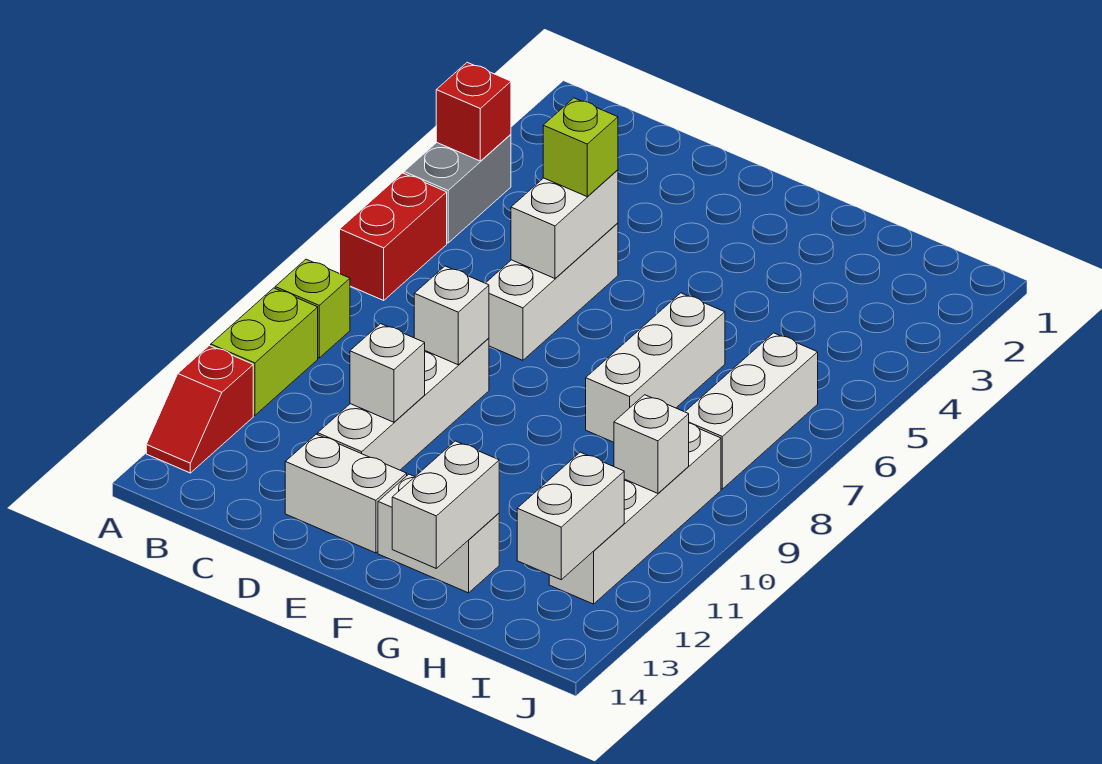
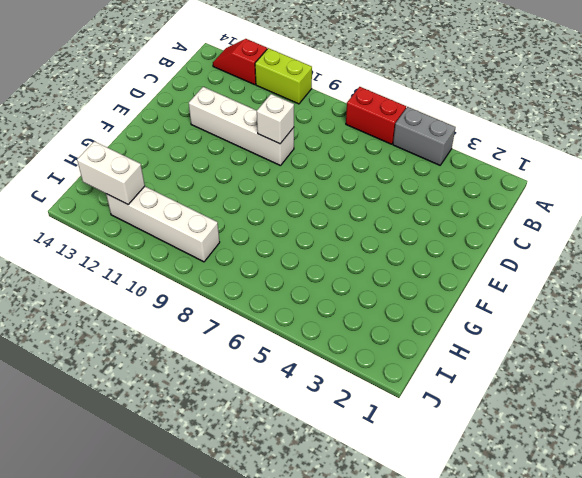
none -> lime 1x1 brick [275,259,350,358]
none -> white 1x3 brick [486,223,618,360]
none -> white 1x2 brick [285,434,407,553]

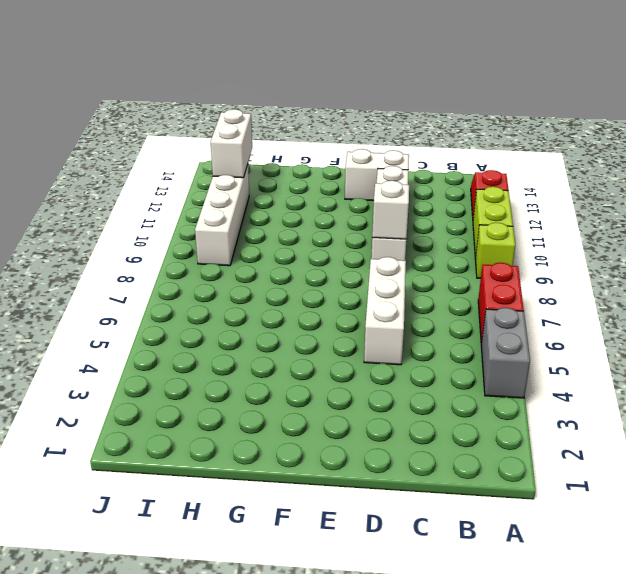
none -> white 1x2 brick [378,474,499,593]
none -> white 1x3 brick [586,293,725,442]
none -> white 1x3 brick [685,333,818,489]

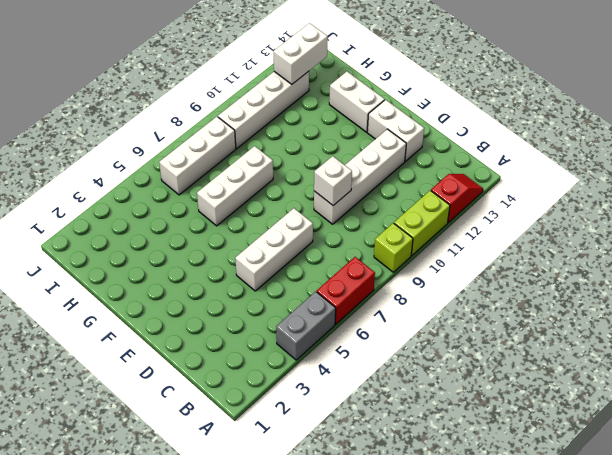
none -> red 1x1 brick [436,62,511,161]
none -> white 1x2 brick [511,170,618,278]
none -> white 1x1 brick [350,324,425,422]

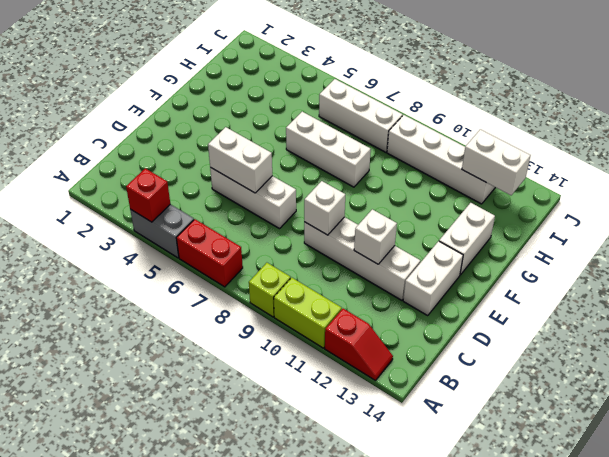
none -> white 1x2 brick [392,441,499,568]
none -> white 1x1 brick [614,395,689,493]
none -> lime 1x1 brick [543,98,618,196]

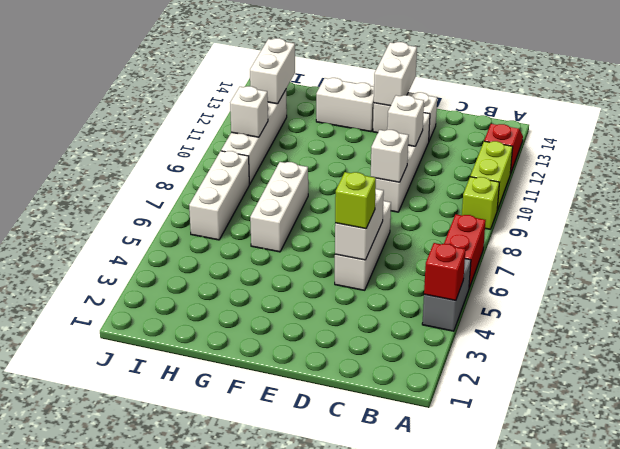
white 1x2 brick [374,42,417,106] -> white 1x2 brick moved to [392,441,499,568]

